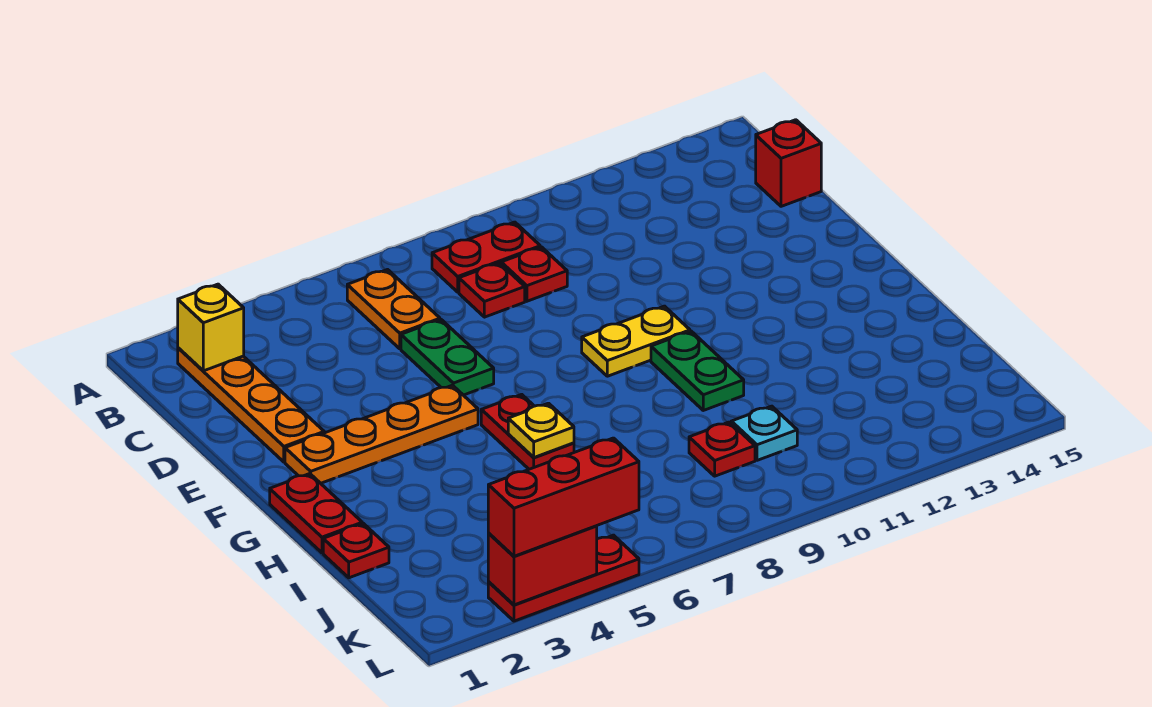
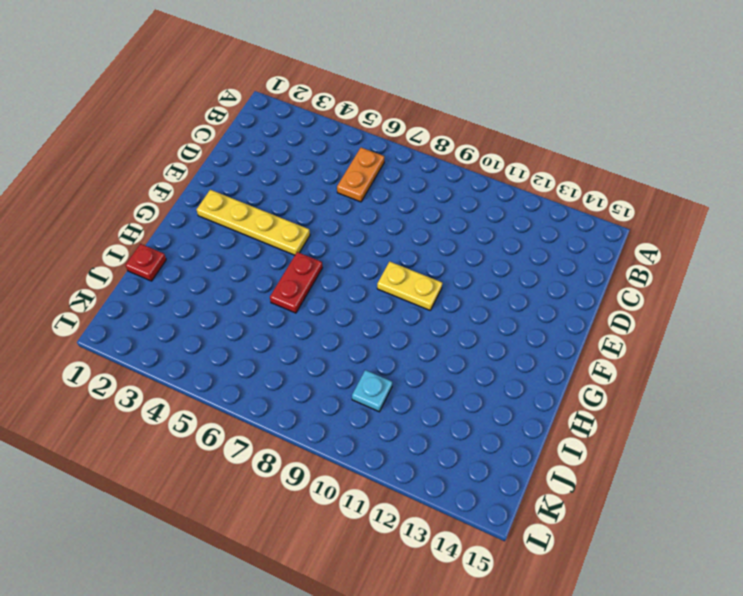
yellow 1x4 plate [197,190,310,255] -> orange 1x4 plate [285,385,478,483]
none -> orange 1x4 plate [178,348,324,462]
none -> red 1x2 plate [432,222,540,292]
none -> red 1x1 plate [459,263,525,317]

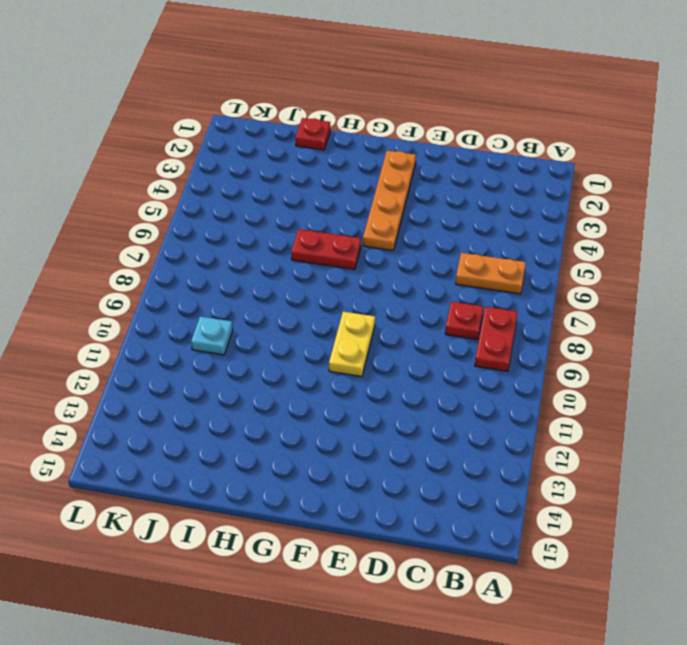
none -> orange 1x4 plate [178,348,324,462]
none -> red 1x1 plate [501,247,567,301]
none -> red 1x1 brick [756,120,821,206]

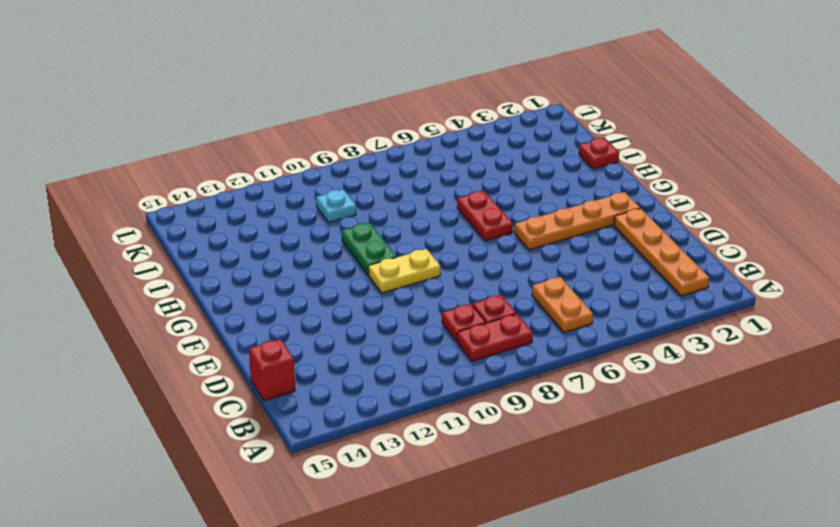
none -> green 1x2 plate [401,320,494,395]
none -> red 1x2 plate [270,474,362,553]
none -> red 1x1 plate [689,422,755,476]

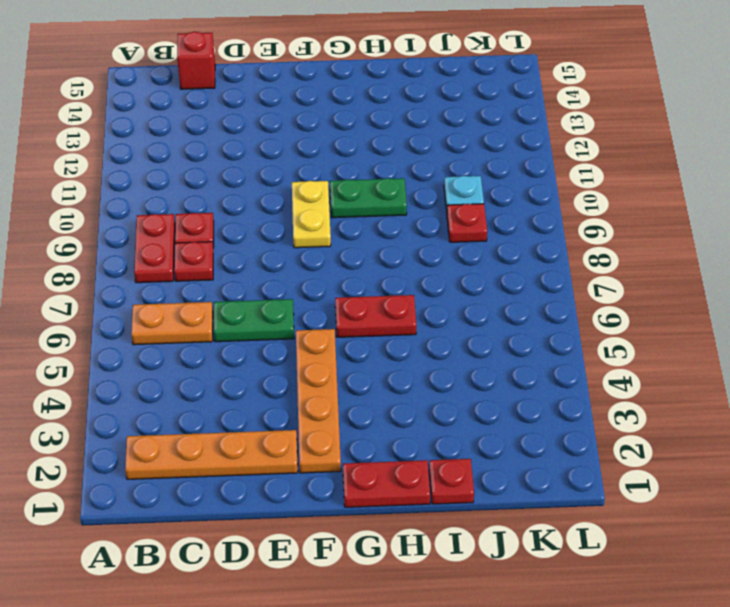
none -> red 1x3 plate [488,535,639,621]
none -> yellow 1x1 brick [178,284,244,371]
none -> yellow 1x1 plate [508,403,574,457]

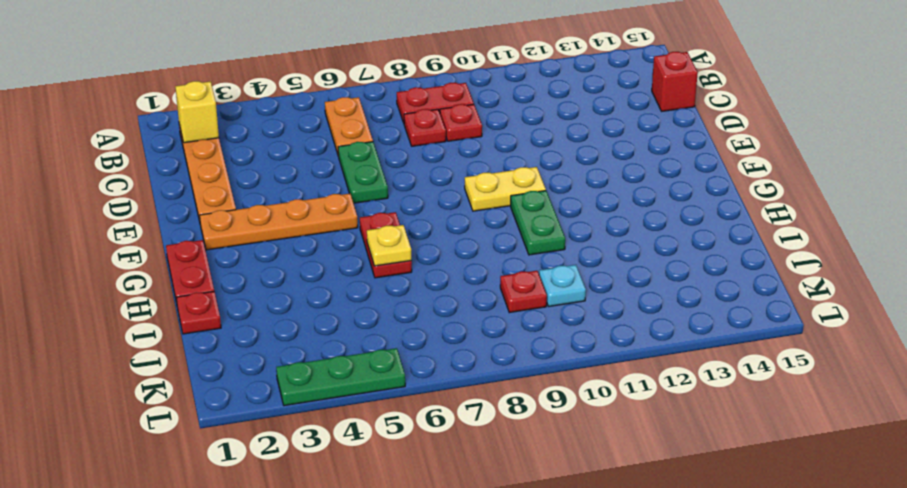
green 1x3 plate [276,348,405,406] -> red 1x3 plate [488,535,639,621]
none -> red 1x2 brick [488,526,597,605]
none -> red 1x3 brick [488,438,639,556]

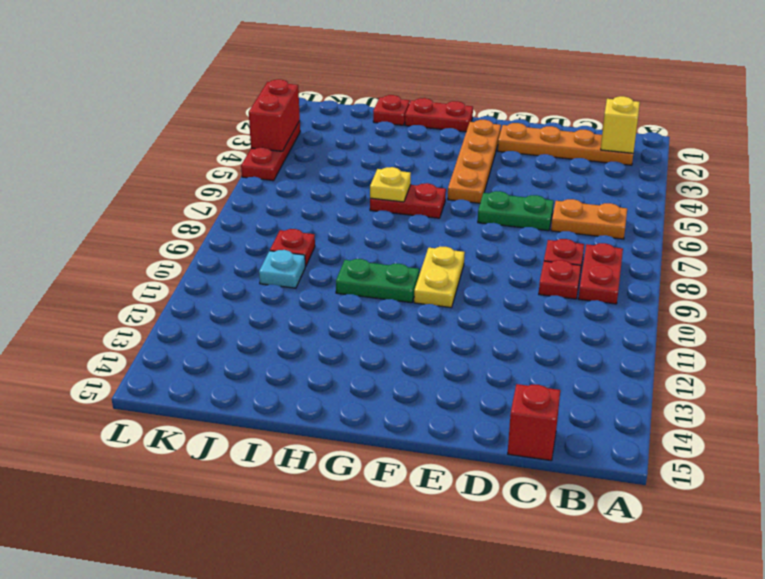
none -> red 1x3 brick [488,438,639,556]

